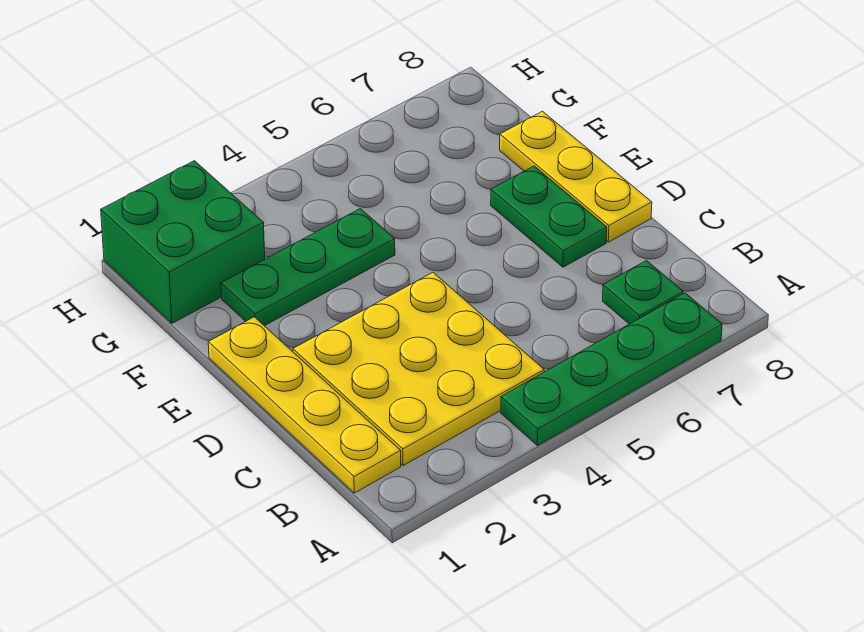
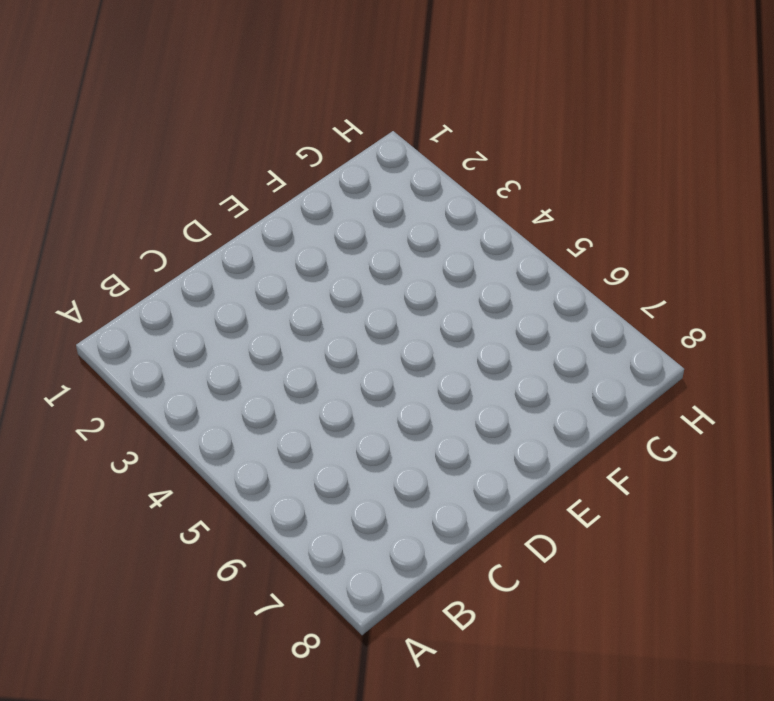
none -> green 1x4 plate [501,293,722,446]
none -> yellow 1x4 plate [208,317,401,493]

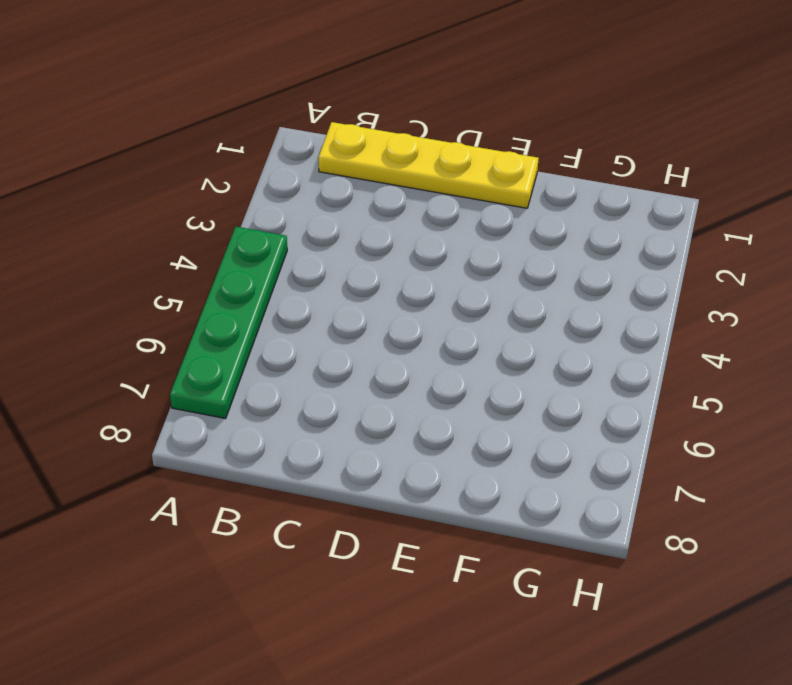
none -> yellow 3x3 plate [293,272,544,466]
none -> green 1x1 plate [603,261,683,324]

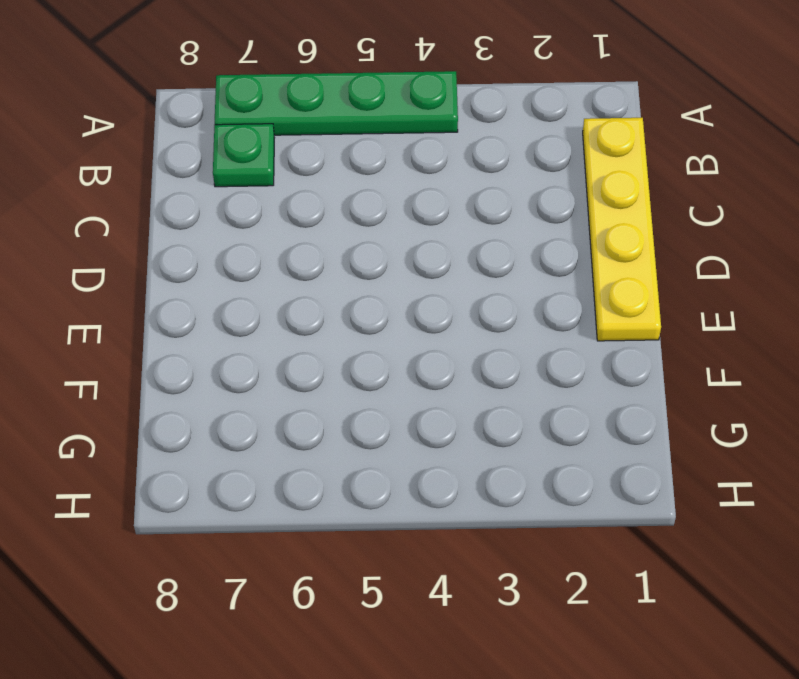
none -> yellow 3x3 plate [293,272,544,466]
none -> green 1x2 plate [491,166,607,267]

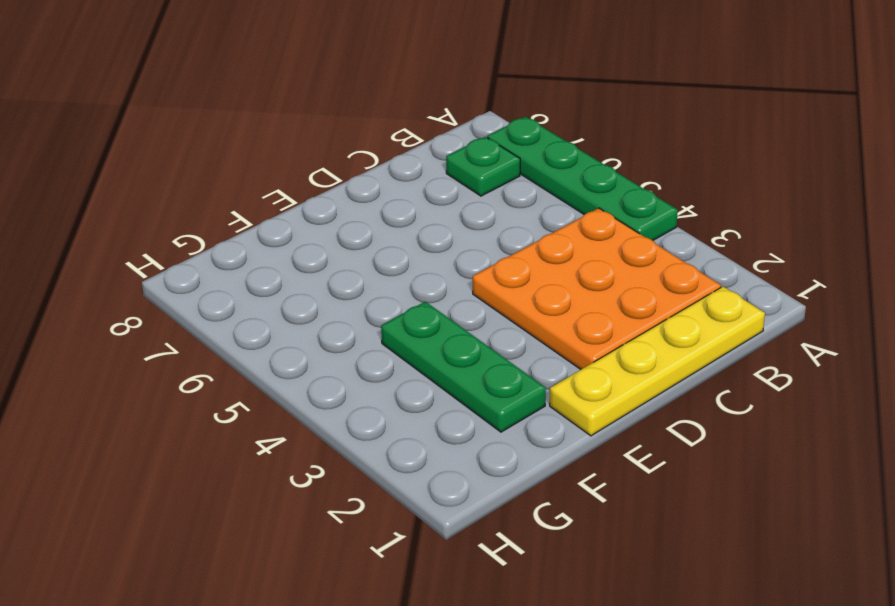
orange 3x3 plate [473,208,721,369] -> yellow 3x3 plate [293,272,544,466]
none -> green 1x2 plate [491,166,607,267]
none -> yellow 1x3 plate [500,111,652,242]

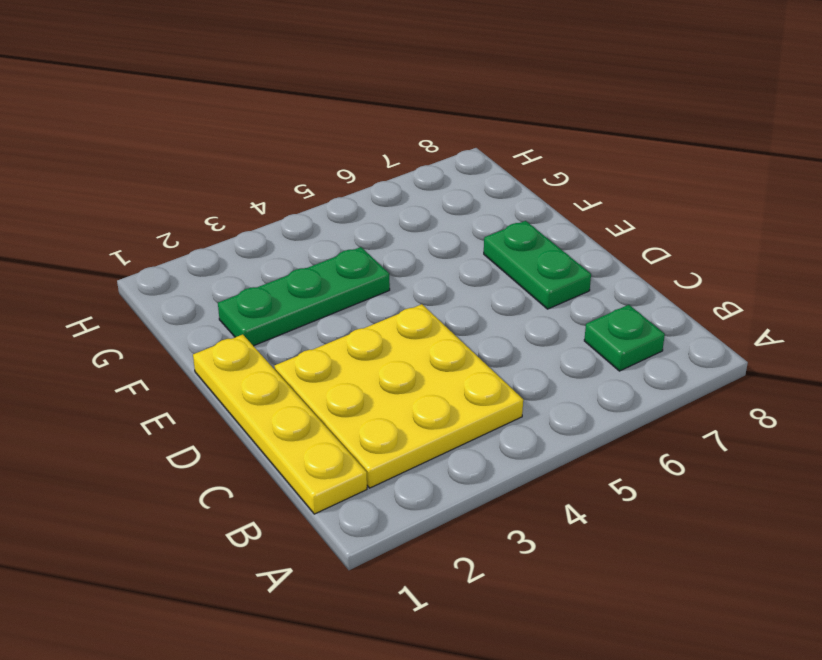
none -> green 1x4 plate [501,293,722,446]
none -> yellow 1x3 plate [500,111,652,242]

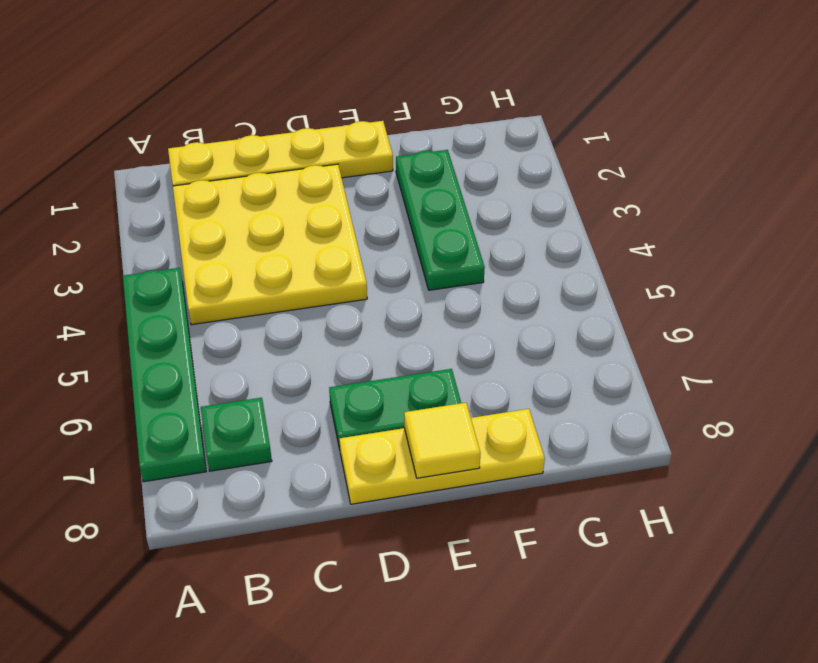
yellow 1x1 tile [404,403,480,478] -> none
none -> green 2x2 brick [101,161,265,323]

